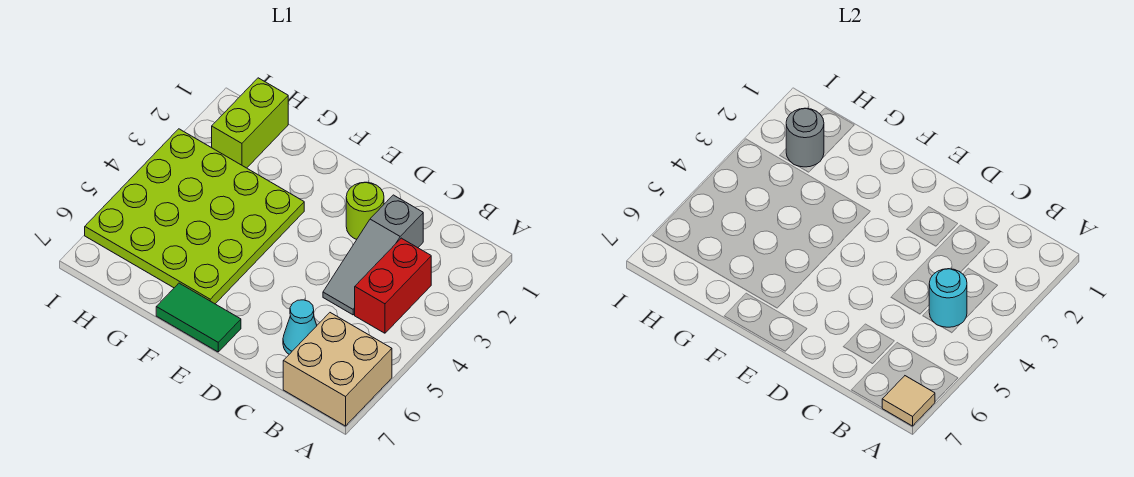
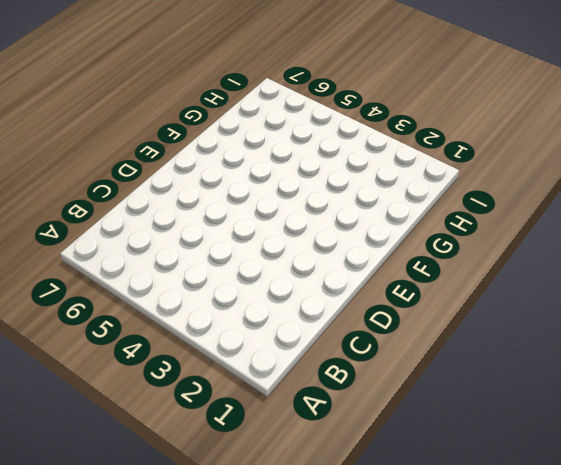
none -> tan 2x2 brick [283,313,392,426]
none -> red 1x2 brick [355,238,431,333]

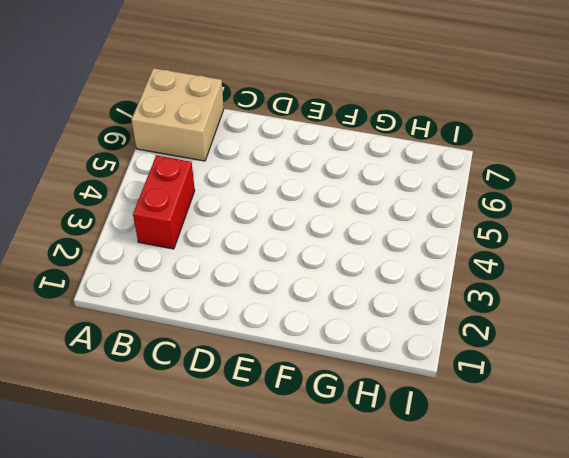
none -> grey 1x3 slope [323,195,423,315]
none -> cyan 1x1 cone [283,300,317,354]

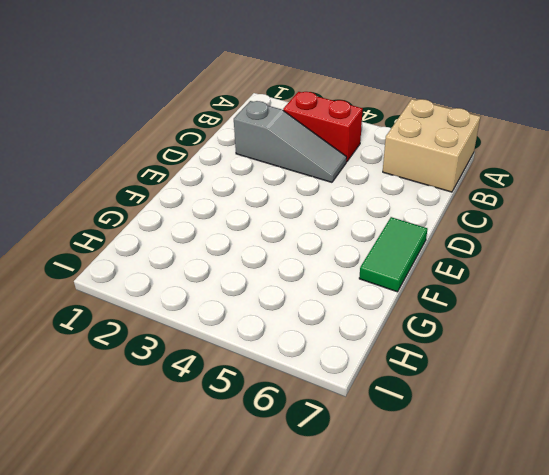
none -> cyan 1x1 cone [283,300,317,354]
none -> lime 1x1 round brick [346,182,384,239]

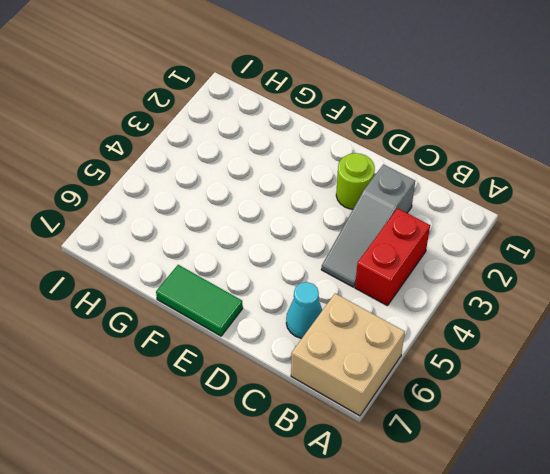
none -> lime 4x4 plate [85,129,304,304]
none -> lime 1x2 brick [212,78,288,168]

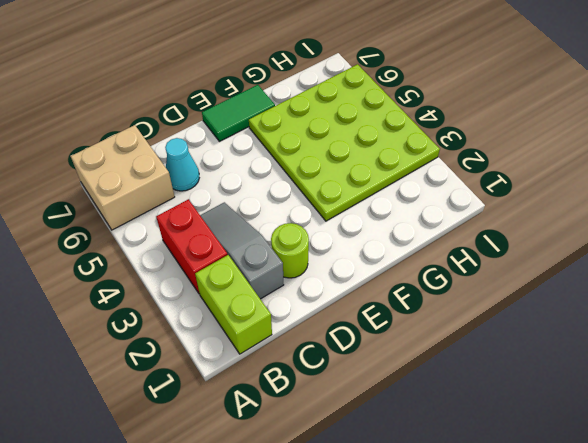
lime 1x2 brick [195,255,272,354] -> lime 1x2 brick moved to [212,78,288,168]
none -> tan 1x1 tile [882,376,935,426]
none -> cyan 1x1 round brick [929,269,967,327]

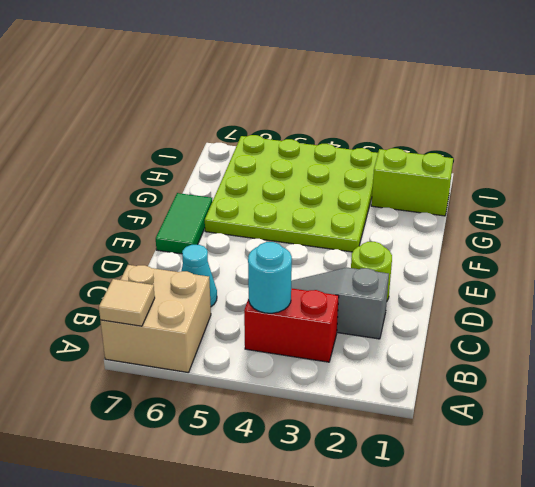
none -> grey 1x1 round brick [786,108,824,167]

